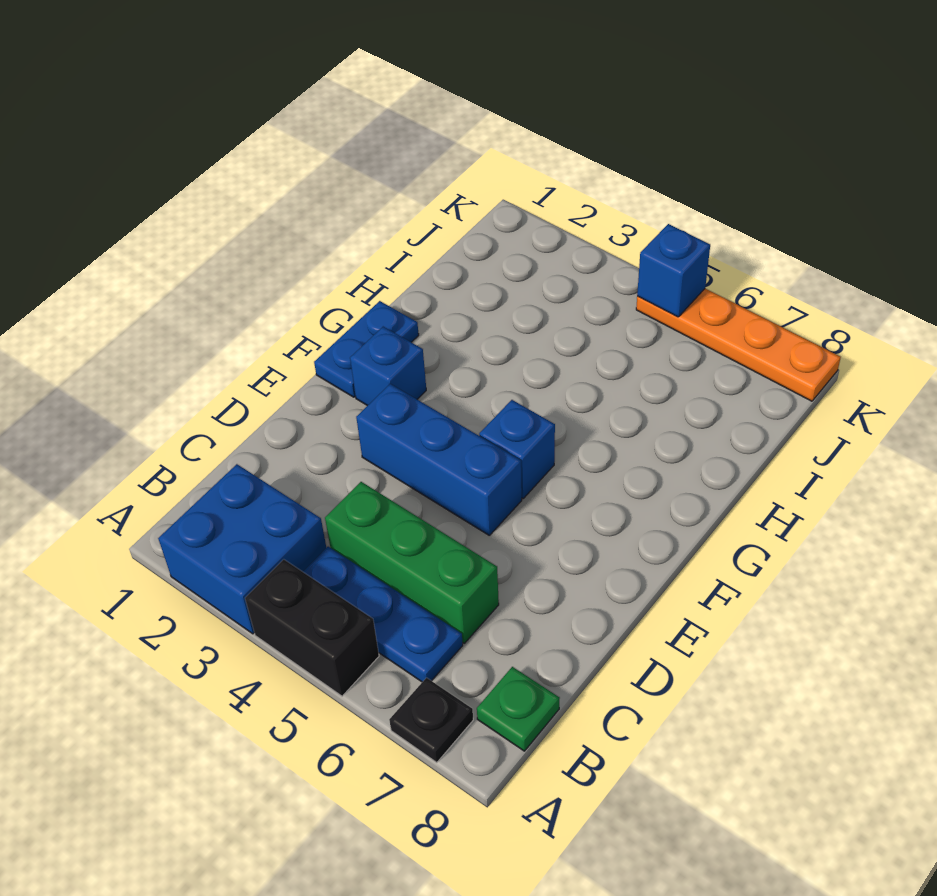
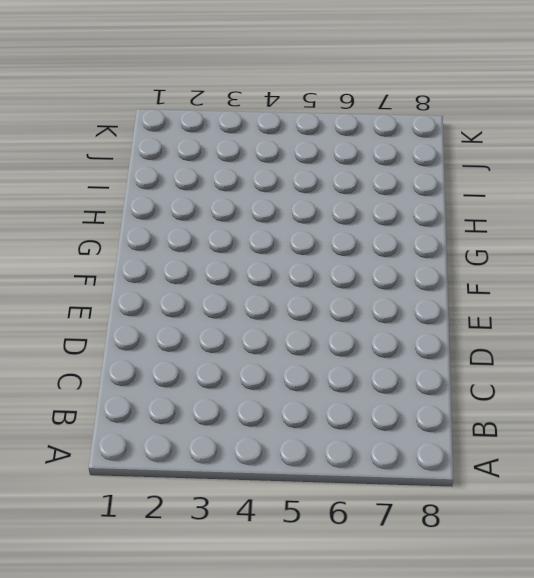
none -> blue 2x2 brick [158,464,326,634]
none -> black 1x2 brick [245,559,379,696]
none -> black 1x1 plate [389,678,473,763]

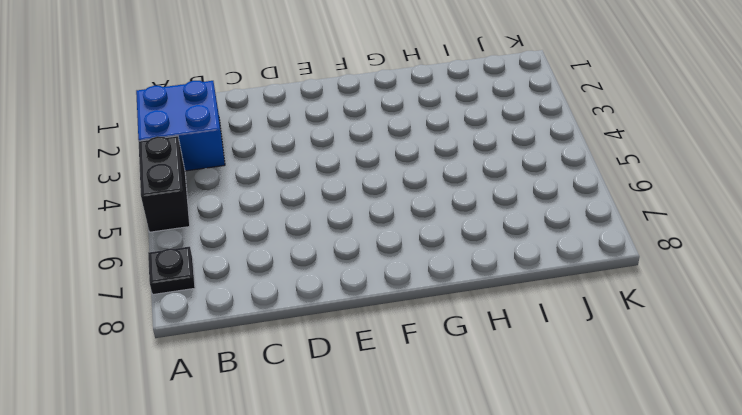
none -> blue 1x3 plate [303,547,463,682]
none -> green 1x1 plate [477,667,560,751]
none -> green 1x3 brick [325,482,499,643]

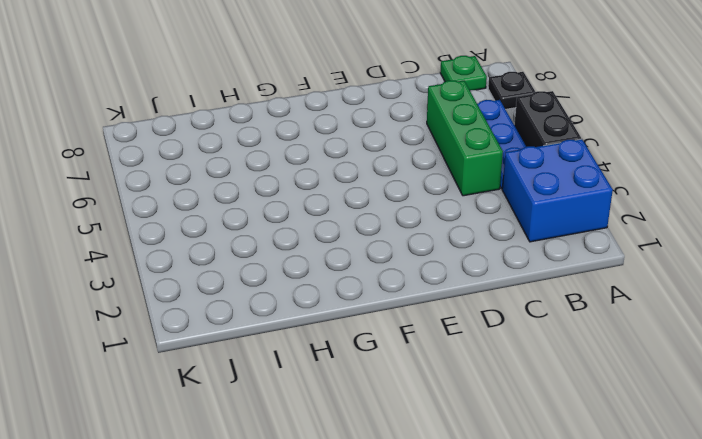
none -> blue 1x3 brick [356,384,522,535]
none -> blue 1x2 plate [314,301,419,397]
none -> blue 1x1 brick [350,327,426,406]

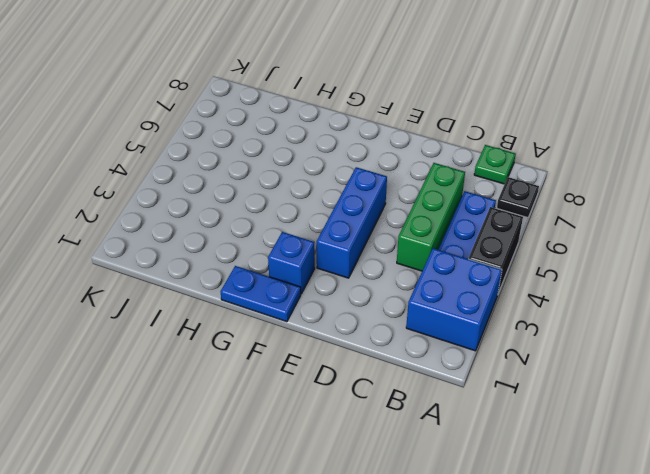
none -> blue 1x1 brick [479,400,555,498]
none -> orange 1x4 plate [636,289,841,401]
none -> blue 1x1 brick [637,224,710,317]

